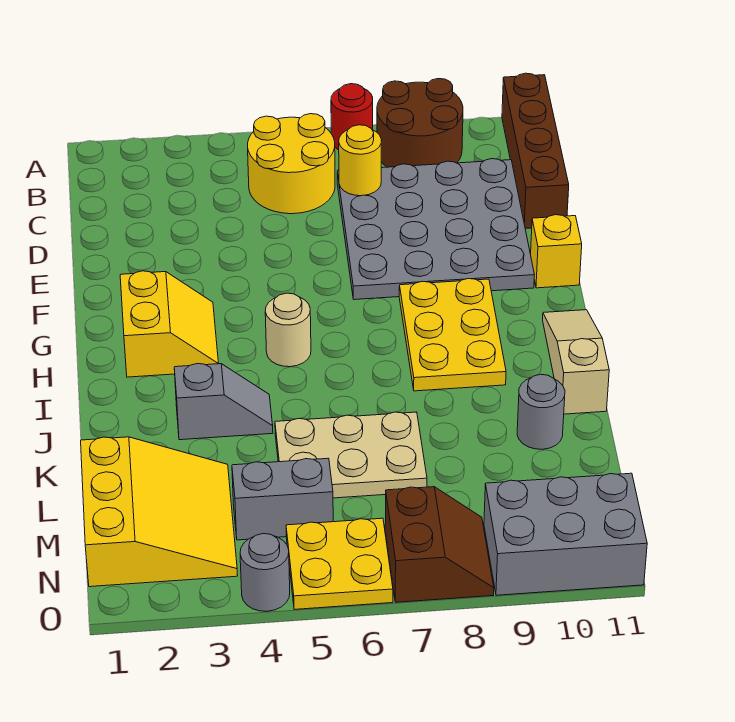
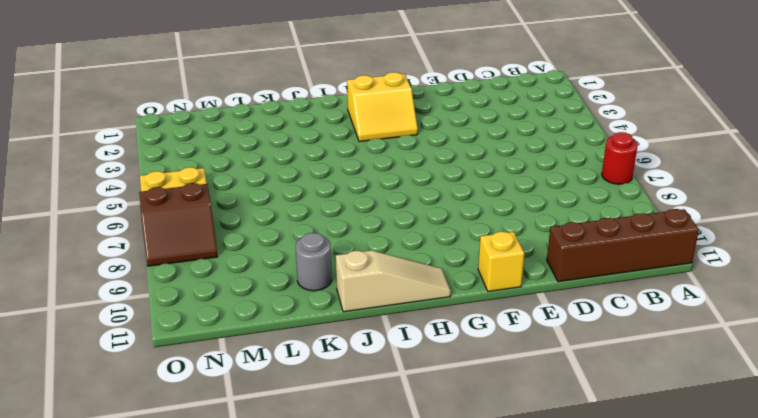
none -> brown 2x2 round brick [377,79,463,167]
none -> yellow 2x2 round brick [248,114,335,214]
none -> grey 4x4 plate [337,159,534,300]

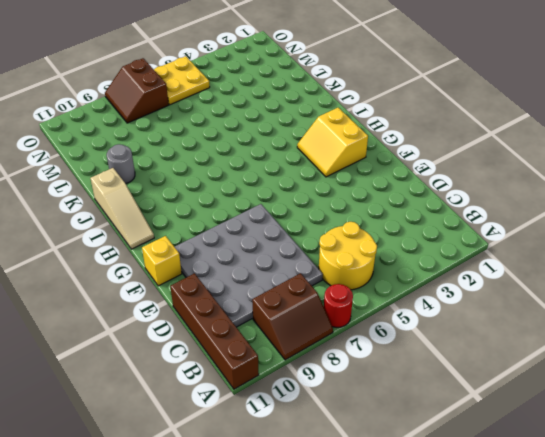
brown 2x2 slope [252,273,333,360] -> brown 2x2 round brick [377,79,463,167]
none -> yellow 2x3 plate [399,279,506,391]
none -> tan 1x1 round brick [265,293,311,367]
none -> grey 1x2 slope [174,363,273,440]

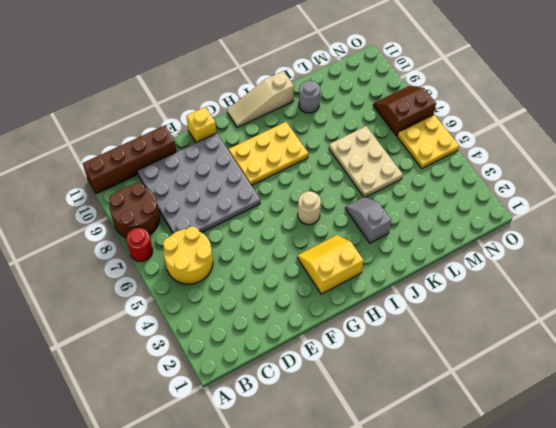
none -> yellow 3x3 slope [81,437,238,587]
none -> grey 1x2 brick [232,458,333,540]
none -> grey 2x3 brick [484,473,647,595]

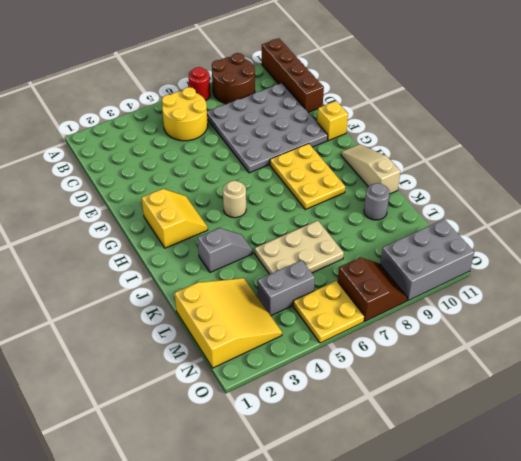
none -> grey 1x1 round brick [240,534,290,611]
none -> yellow 1x1 round brick [339,125,382,196]

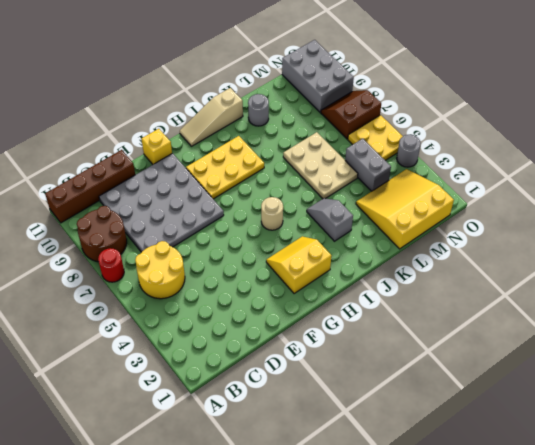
none -> yellow 1x1 round brick [339,125,382,196]

